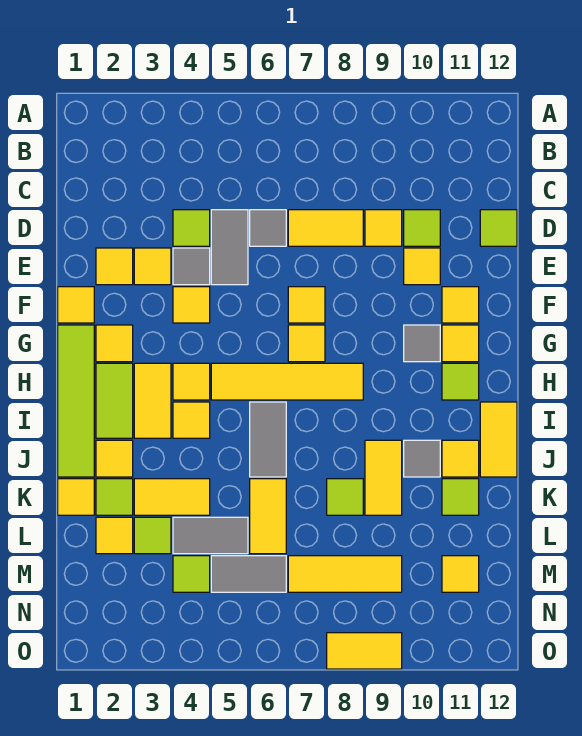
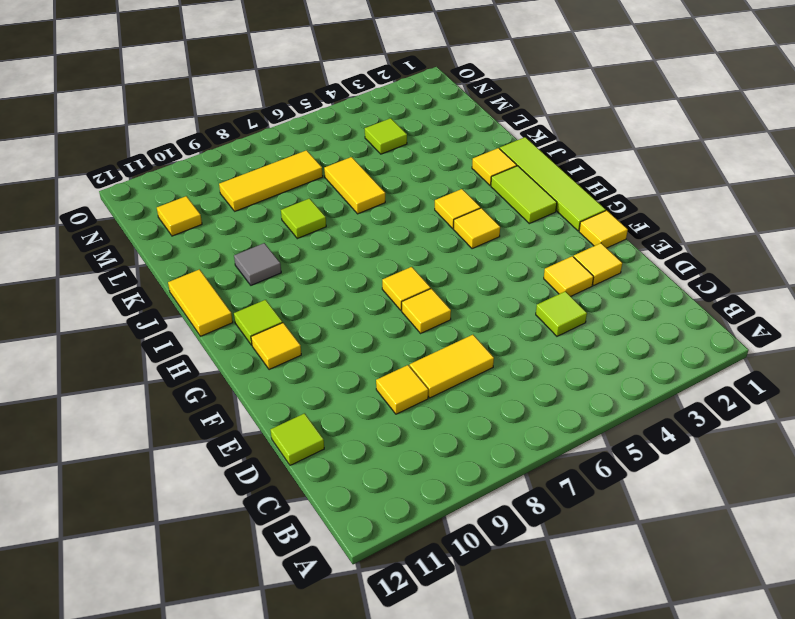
none -> grey 1x2 tile [211,210,248,285]
none -> grey 1x1 tile [250,210,286,246]
none -> lime 1x1 tile [404,210,440,246]
none -> grey 1x1 tile [173,248,210,285]

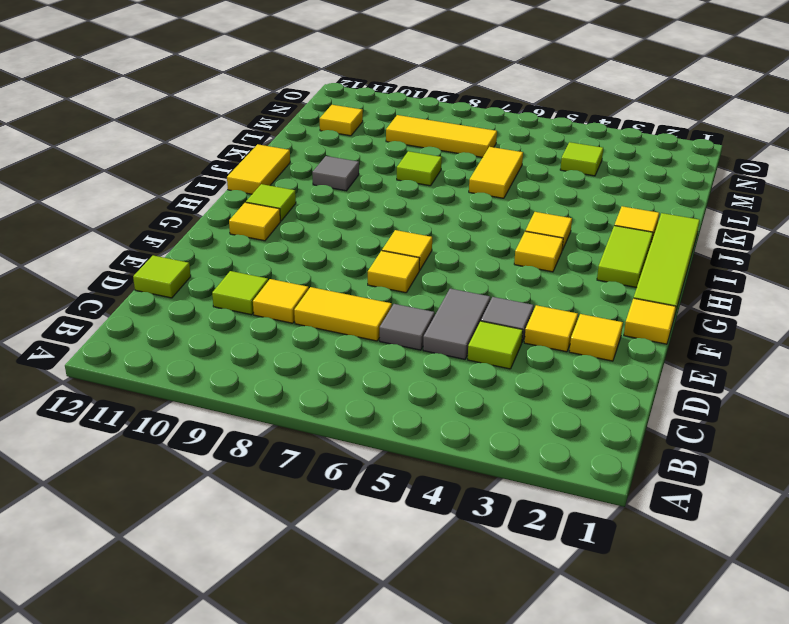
none -> yellow 1x1 tile [404,248,440,285]
none -> yellow 1x1 tile [173,287,210,323]
none -> yellow 1x1 tile [442,287,479,323]
none -> yellow 1x1 tile [96,325,133,362]

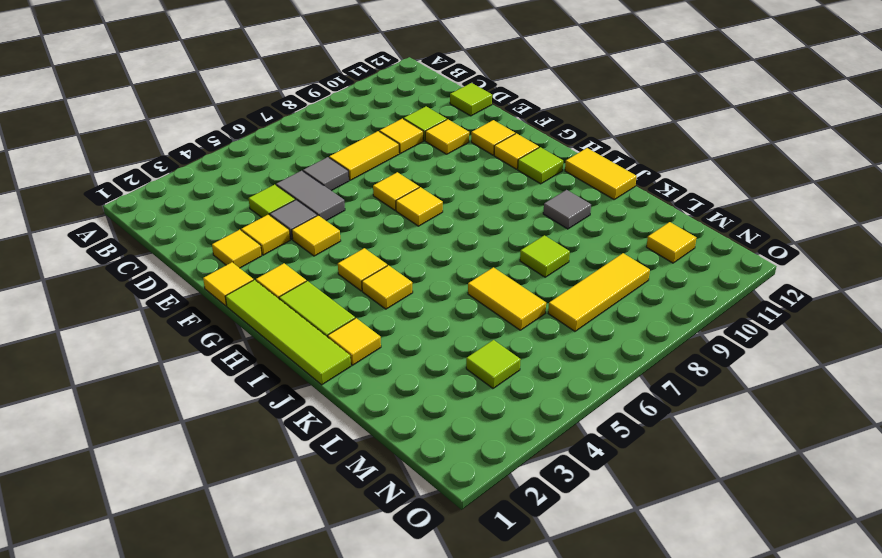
none -> grey 1x1 tile [404,325,440,362]
none -> yellow 1x2 tile [134,363,171,438]
none -> yellow 1x4 tile [211,363,363,400]
none -> grey 1x2 tile [250,402,286,477]

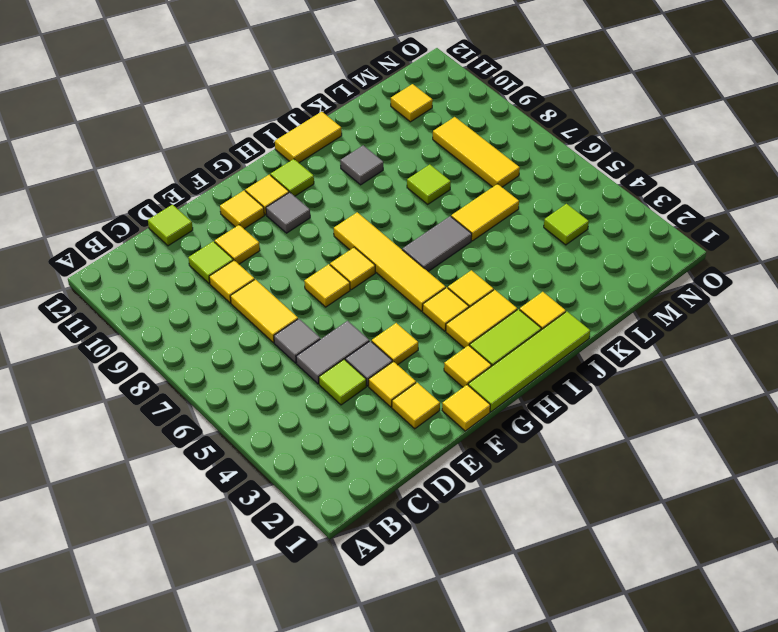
none -> yellow 1x2 tile [365,440,402,515]
none -> yellow 1x1 tile [442,440,479,477]
none -> yellow 1x1 tile [58,479,94,515]
none -> lime 1x1 tile [96,479,133,515]

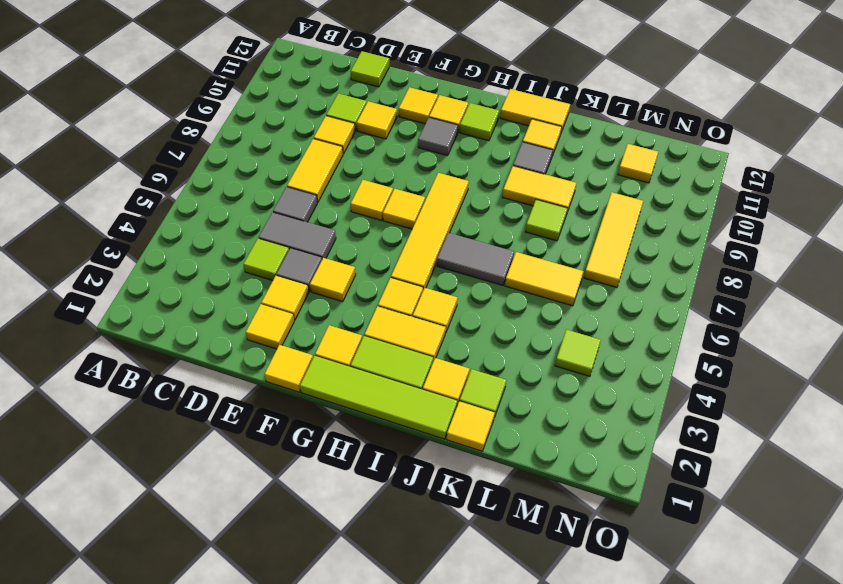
none -> yellow 1x2 tile [134,479,210,515]
none -> lime 1x1 tile [442,479,479,515]
none -> yellow 1x1 tile [96,517,133,554]
none -> lime 1x1 tile [134,517,171,554]

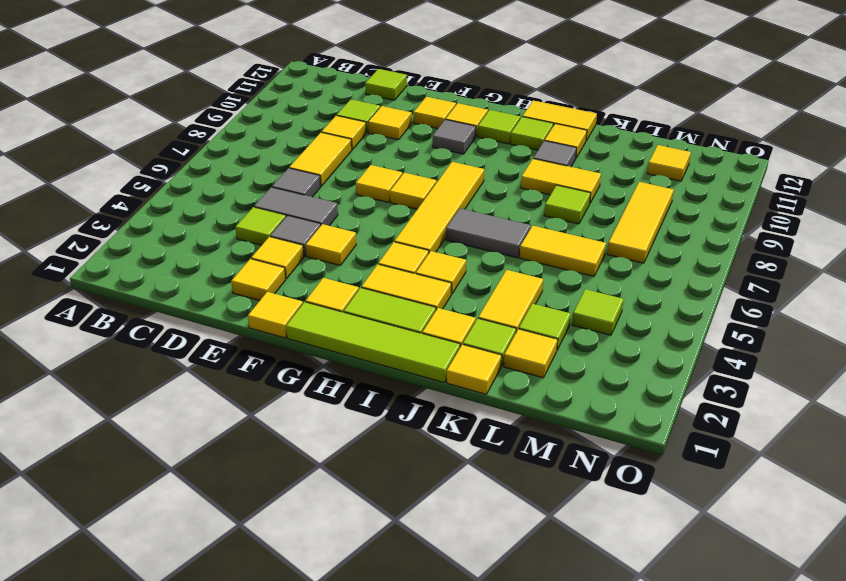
lime 1x1 tile [511,117,553,150] -> lime 1x1 tile moved to [442,479,479,515]
none -> grey 1x2 tile [173,517,248,554]
none -> grey 1x2 tile [211,556,286,592]
none -> yellow 1x2 tile [327,633,402,669]

